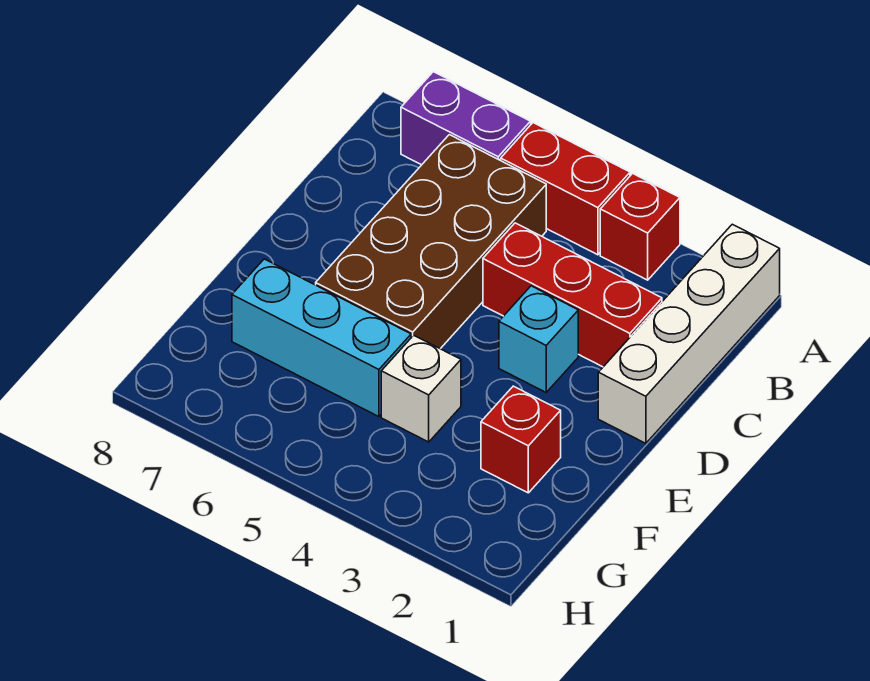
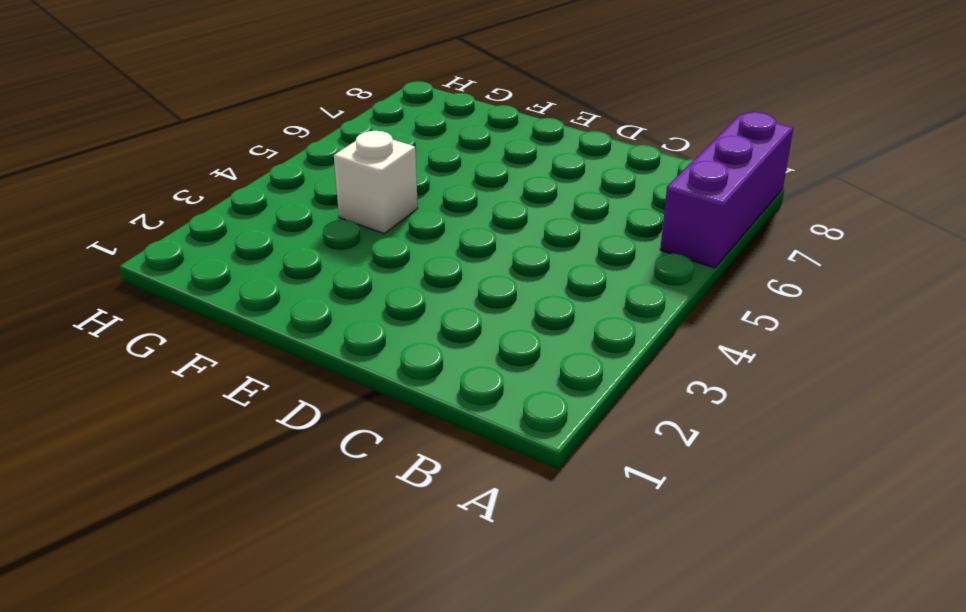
purple 1x3 brick [660,112,793,268] -> purple 1x2 brick [401,72,531,165]
none -> white 1x4 brick [598,224,780,443]
none -> red 1x1 brick [600,173,680,280]

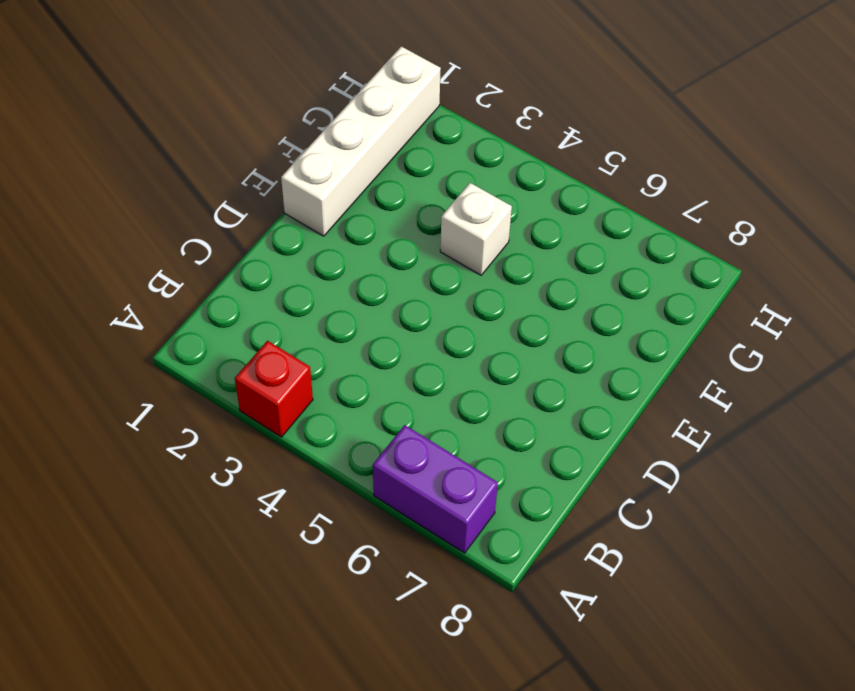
white 1x4 brick [281,46,441,236] -> white 1x4 brick moved to [598,224,780,443]
none -> red 1x2 brick [501,123,630,255]
none -> brown 2x4 brick [316,135,546,349]

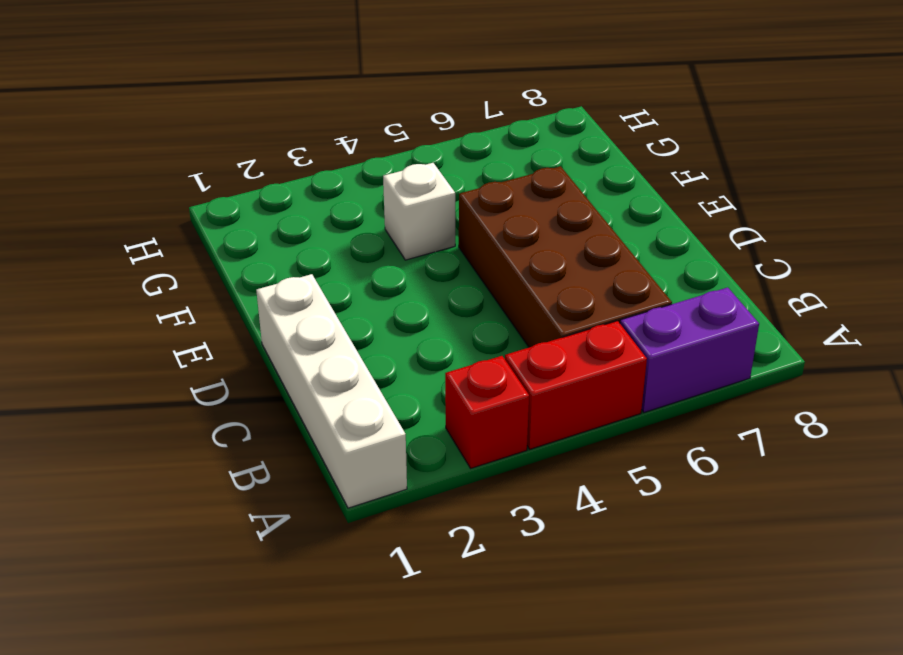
none -> red 1x3 brick [483,223,662,367]
none -> cyan 1x1 brick [499,286,578,392]

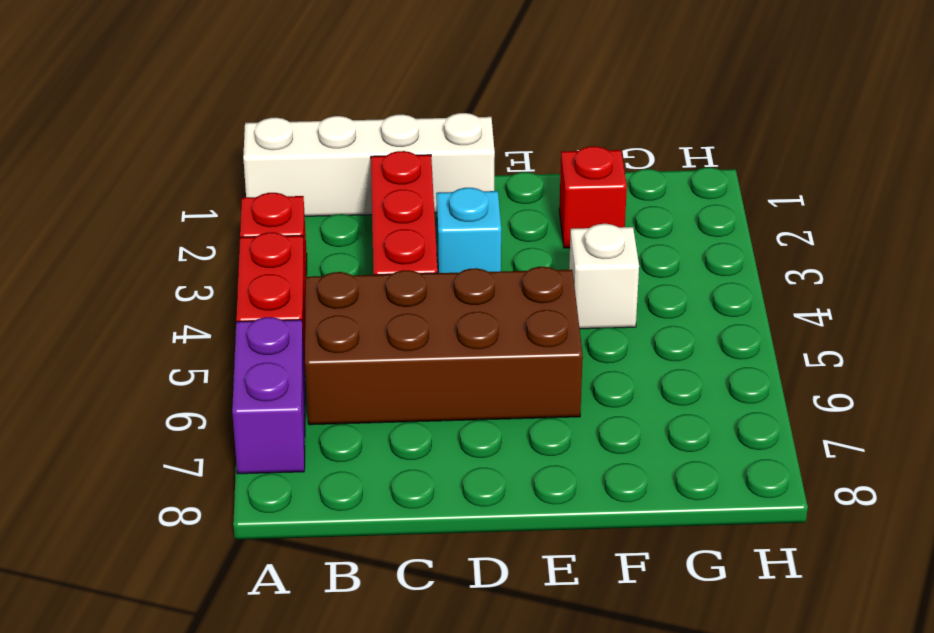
none -> cyan 1x3 brick [232,259,411,417]

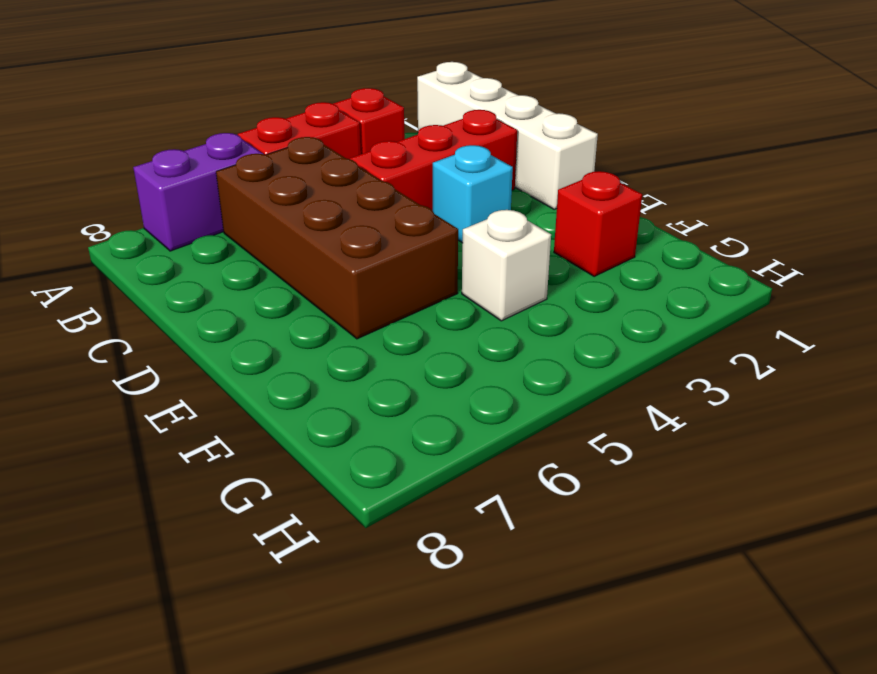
none -> cyan 1x3 brick [232,259,411,417]

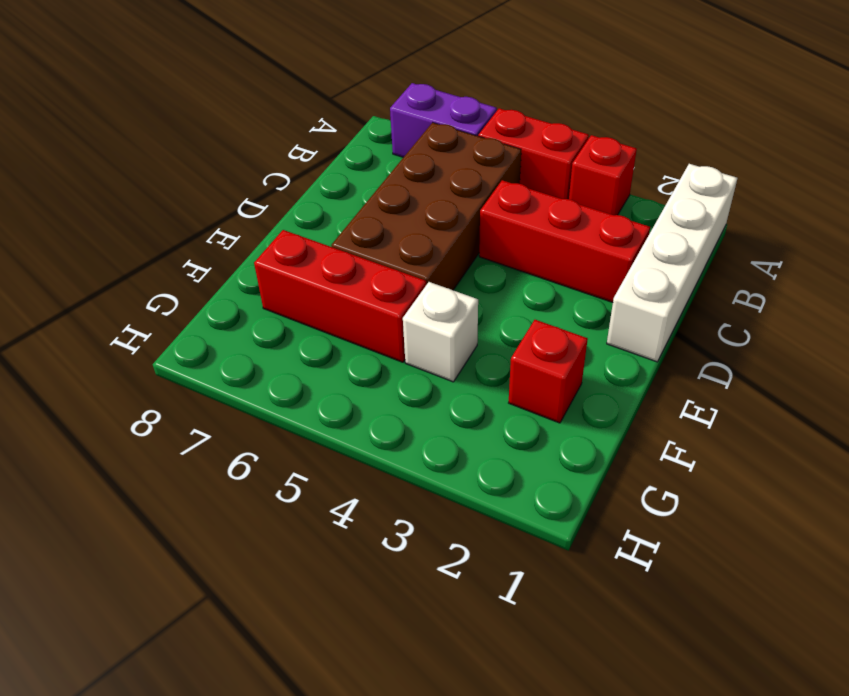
red 1x3 brick [254,230,426,362] -> cyan 1x3 brick [232,259,411,417]
none -> cyan 1x1 brick [499,286,578,392]

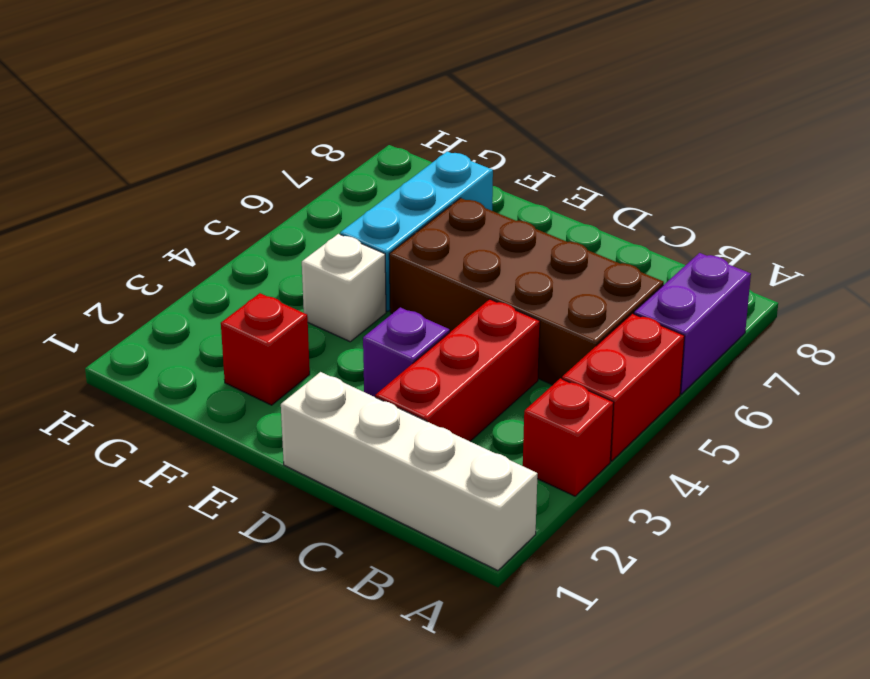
purple 1x1 brick [363,307,450,397] -> cyan 1x1 brick [499,286,578,392]

